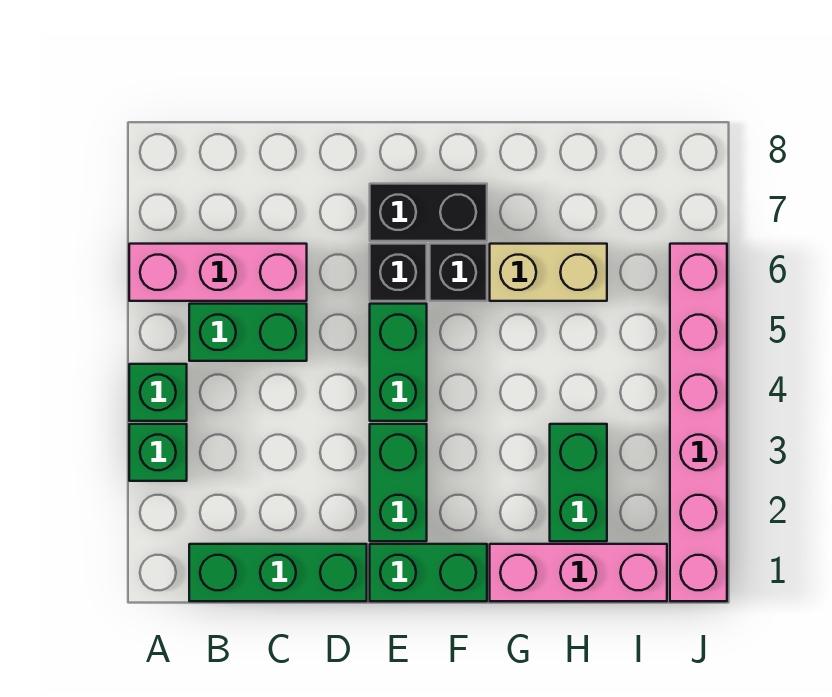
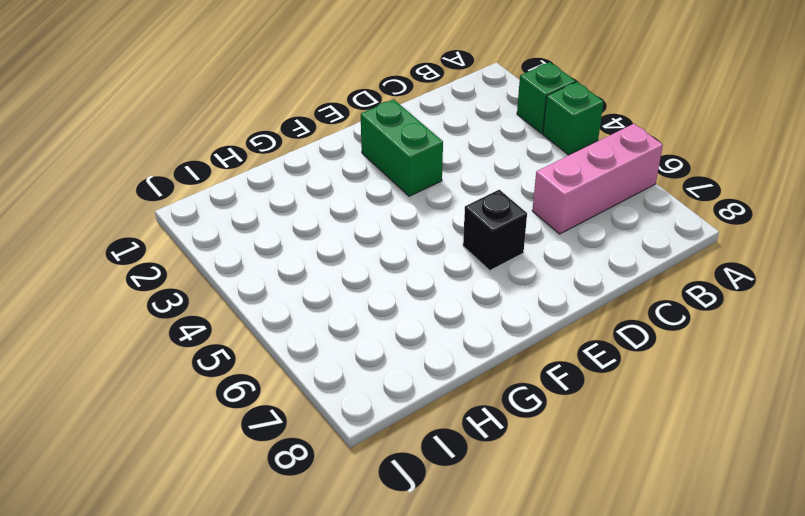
none -> green 1x3 brick [189,544,367,601]
none -> green 1x2 brick [189,304,307,361]
none -> green 1x2 brick [370,544,487,601]

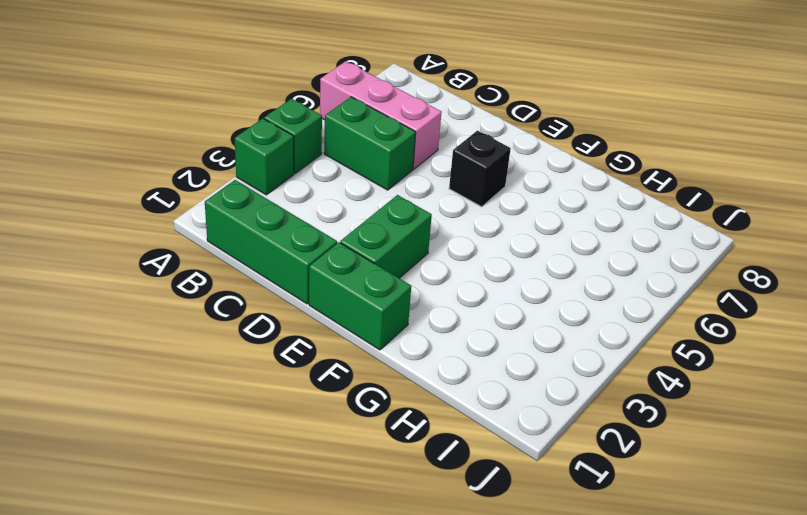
none -> green 1x2 brick [370,304,427,421]
none -> black 1x2 brick [370,184,487,241]
none -> black 1x1 brick [430,244,487,301]

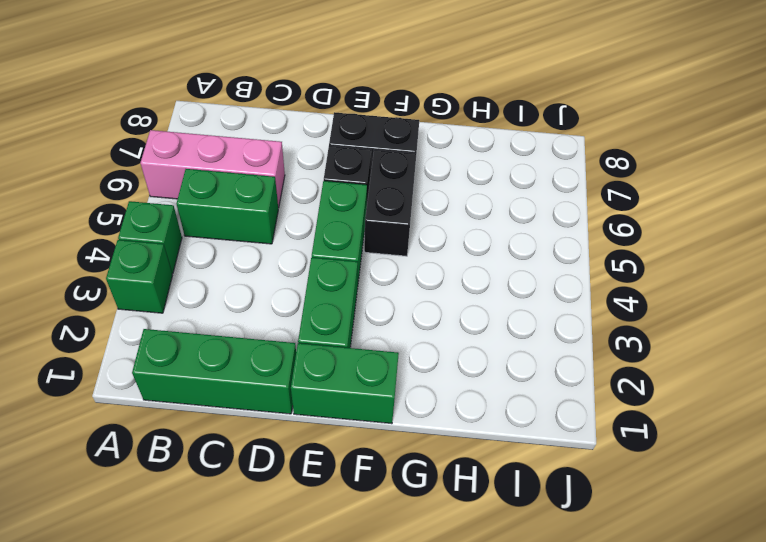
black 1x2 brick [364,150,416,256] -> black 1x1 brick [430,244,487,301]
none -> pink 1x3 brick [490,544,667,601]
none -> tan 1x2 brick [490,244,607,301]
none -> green 1x2 brick [550,424,607,541]

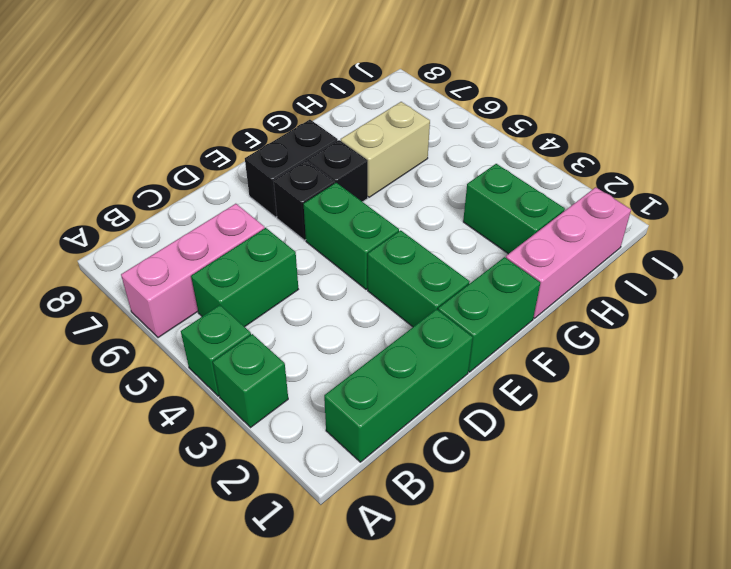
none -> pink 1x6 brick [670,244,727,601]

